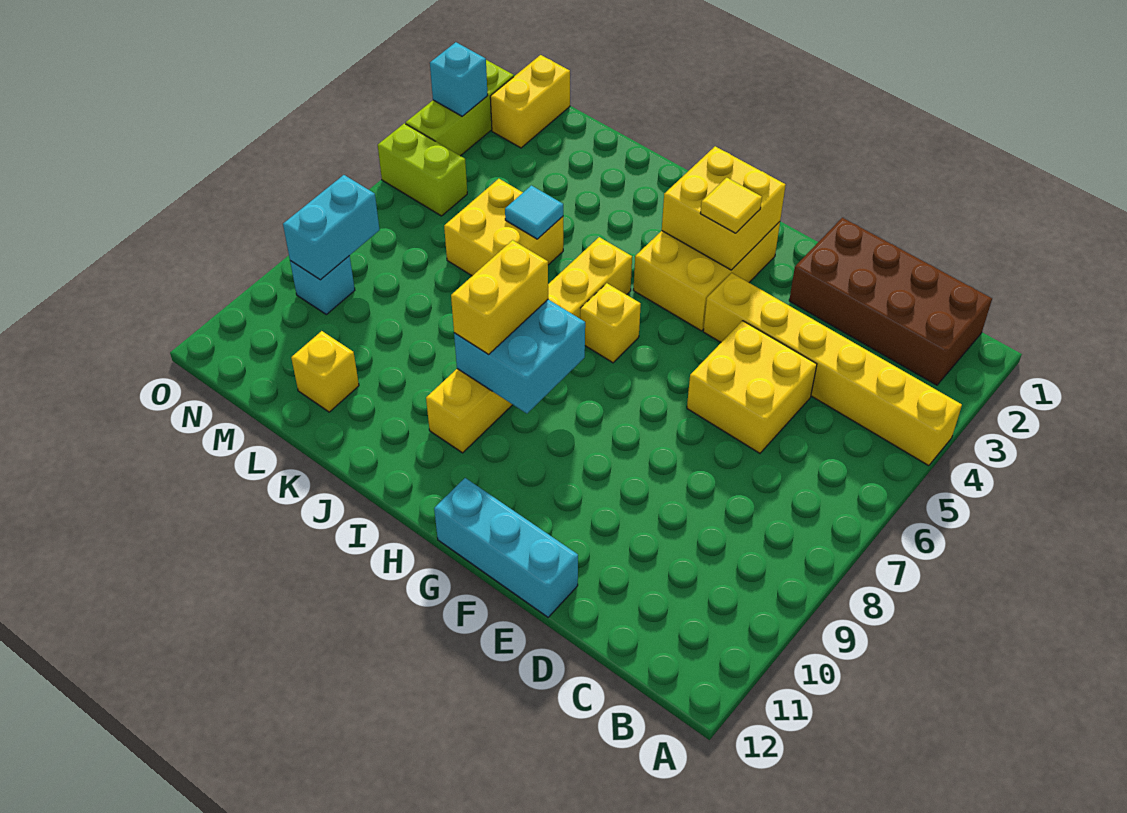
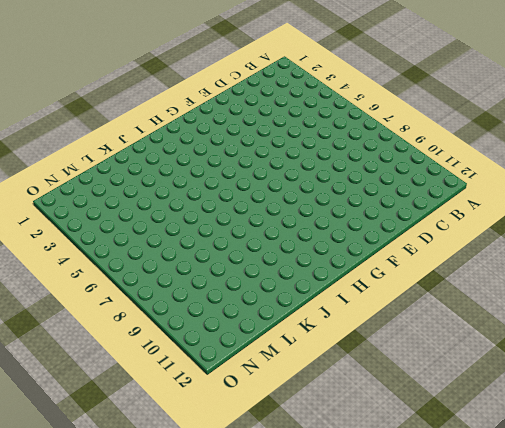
none -> yellow 1x6 brick [703,273,962,466]
none -> brown 2x4 brick [789,218,992,385]
none -> yellow 2x2 brick [687,321,817,453]

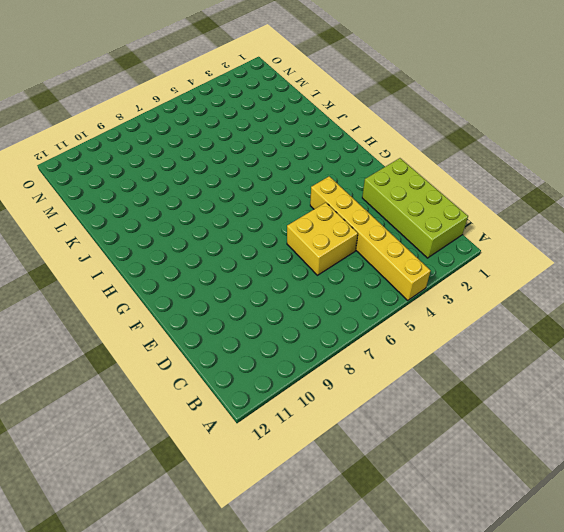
lime 2x4 brick [362,158,468,258] -> brown 2x4 brick [789,218,992,385]
none -> cyan 1x3 brick [434,478,578,617]
none -> yellow 2x3 brick [633,222,780,331]
none -> yellow 1x1 brick [580,283,641,363]

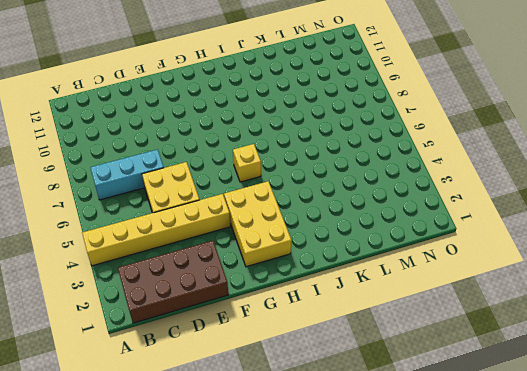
cyan 1x3 brick [90,149,164,200] -> cyan 1x3 brick moved to [434,478,578,617]
none -> yellow 1x6 brick [426,237,632,453]
none -> yellow 2x2 brick [444,179,563,276]
none -> yellow 1x1 brick [291,331,359,412]

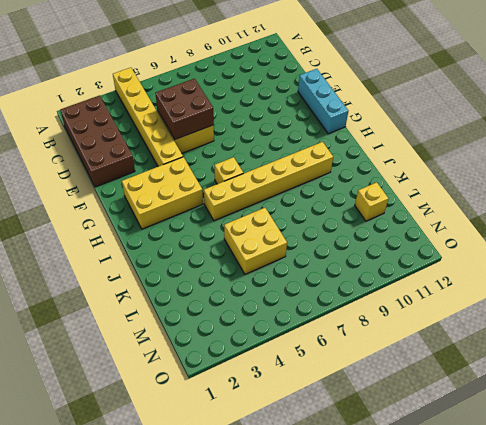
brown 2x2 brick [155,79,214,139] -> none
none -> yellow 1x2 brick [490,55,570,148]
none -> lime 1x2 brick [378,123,467,216]
none -> cyan 1x1 brick [290,256,355,314]

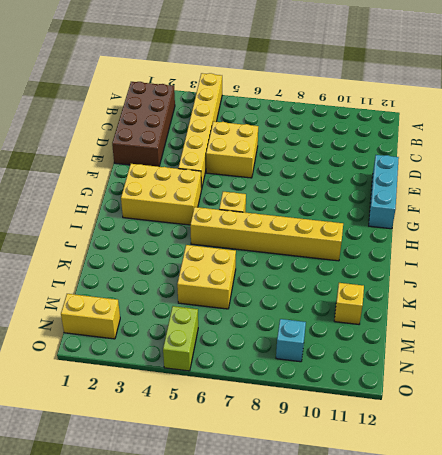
none -> lime 1x3 brick [406,60,514,156]
none -> yellow 2x2 brick [662,146,786,270]
none -> cyan 2x2 brick [454,300,585,413]

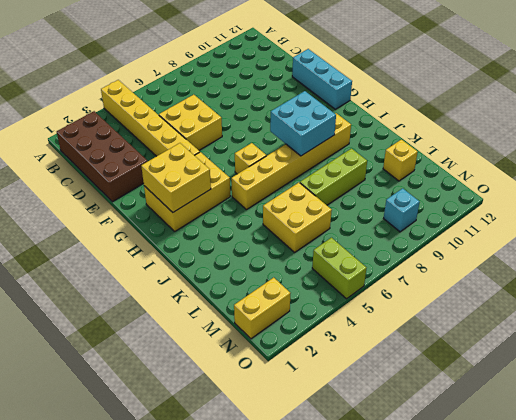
lime 1x3 brick [300,149,367,205] -> lime 1x3 brick moved to [406,60,514,156]
none -> cyan 1x1 tile [505,186,563,239]
none -> cyan 1x2 brick [283,175,379,280]
none -> cyan 1x1 brick [430,42,488,116]

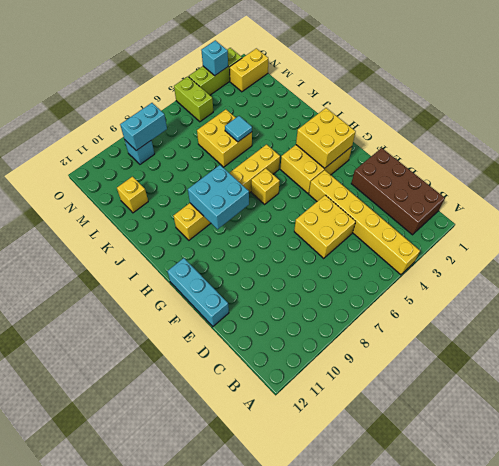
none -> yellow 1x1 tile [700,178,762,233]
none -> yellow 1x2 brick [451,240,548,355]

